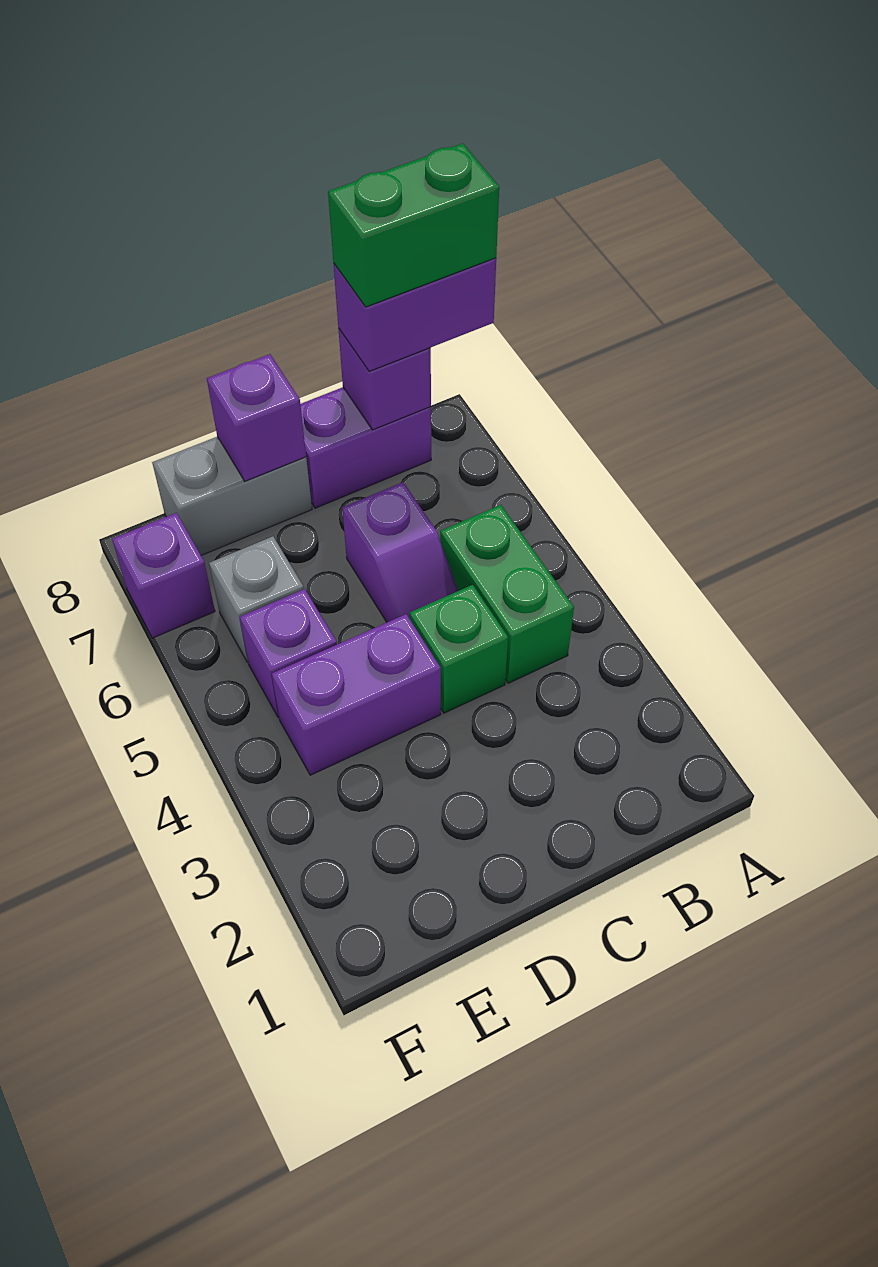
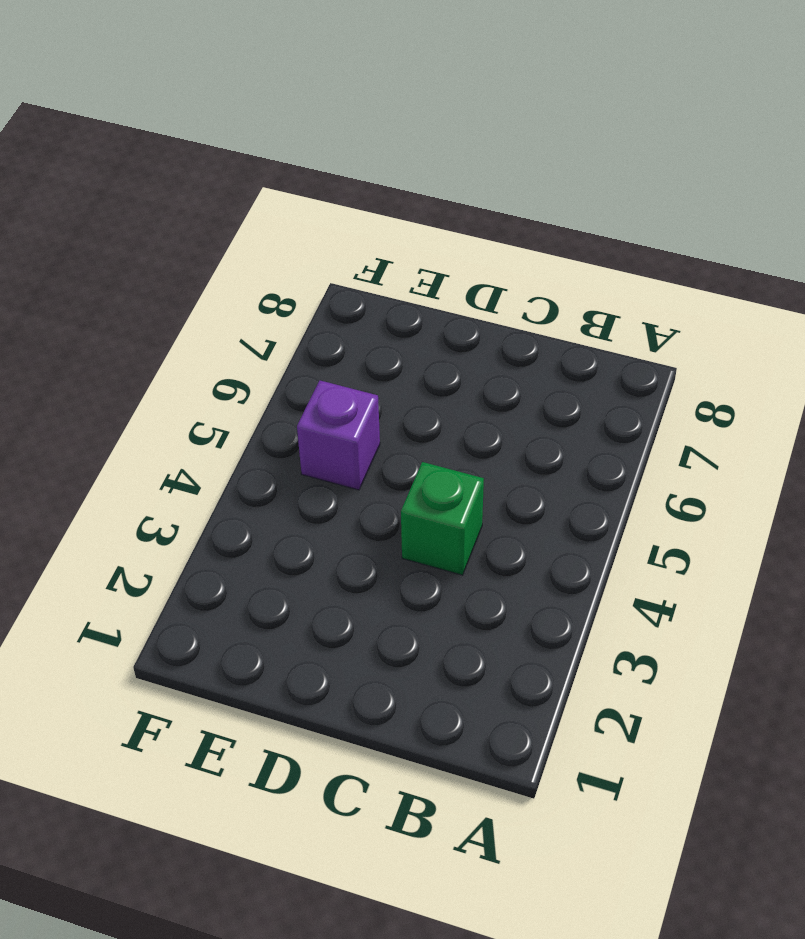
none -> green 1x2 brick [440,505,574,683]
none -> purple 1x2 brick [300,387,431,508]
none -> purple 1x2 slope [342,482,458,622]

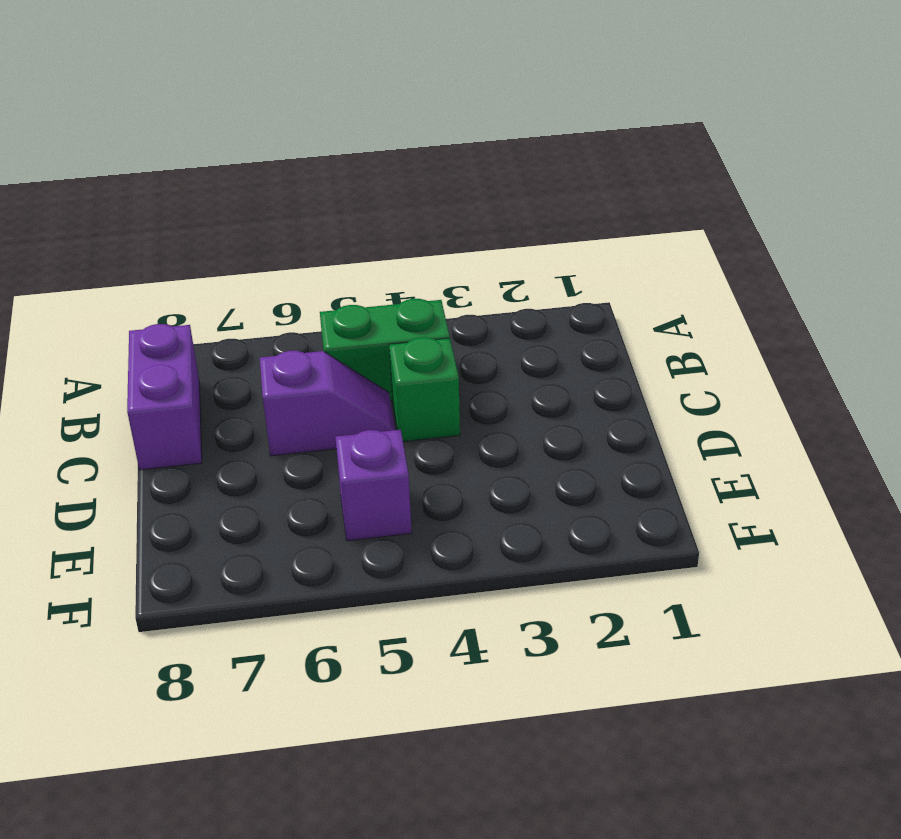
none -> purple 1x2 brick [272,614,441,775]
none -> grey 1x2 brick [152,437,312,555]
none -> grey 1x1 brick [209,536,304,663]

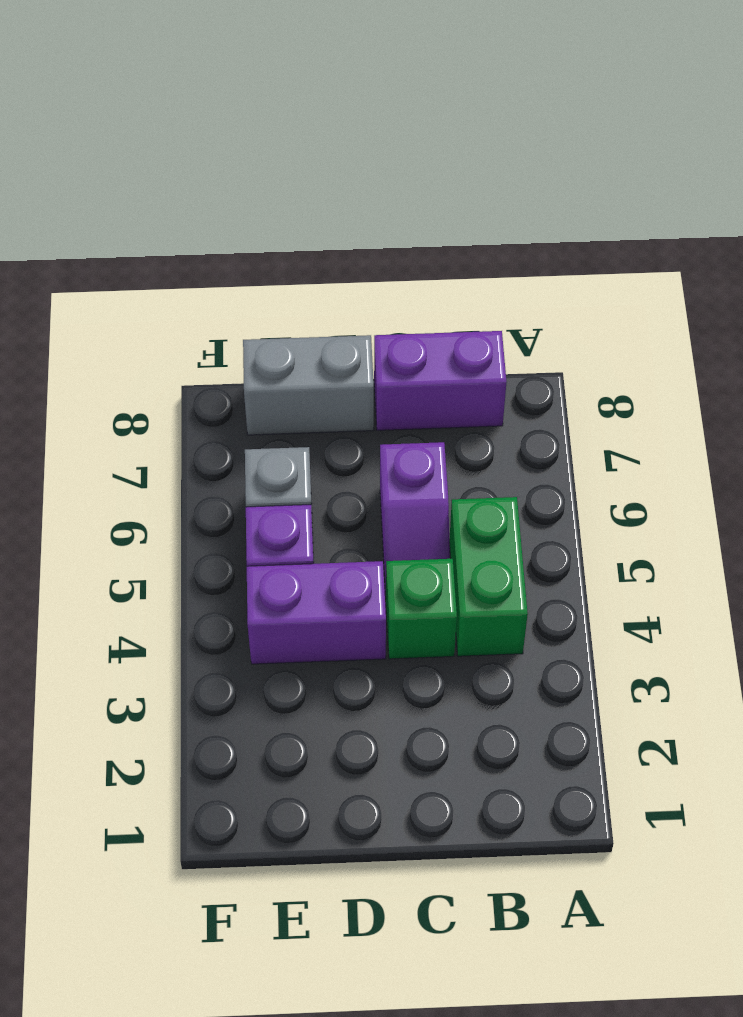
none -> purple 1x1 brick [112,513,215,638]
none -> purple 1x1 brick [338,328,431,430]
none -> purple 1x1 brick [207,354,306,481]

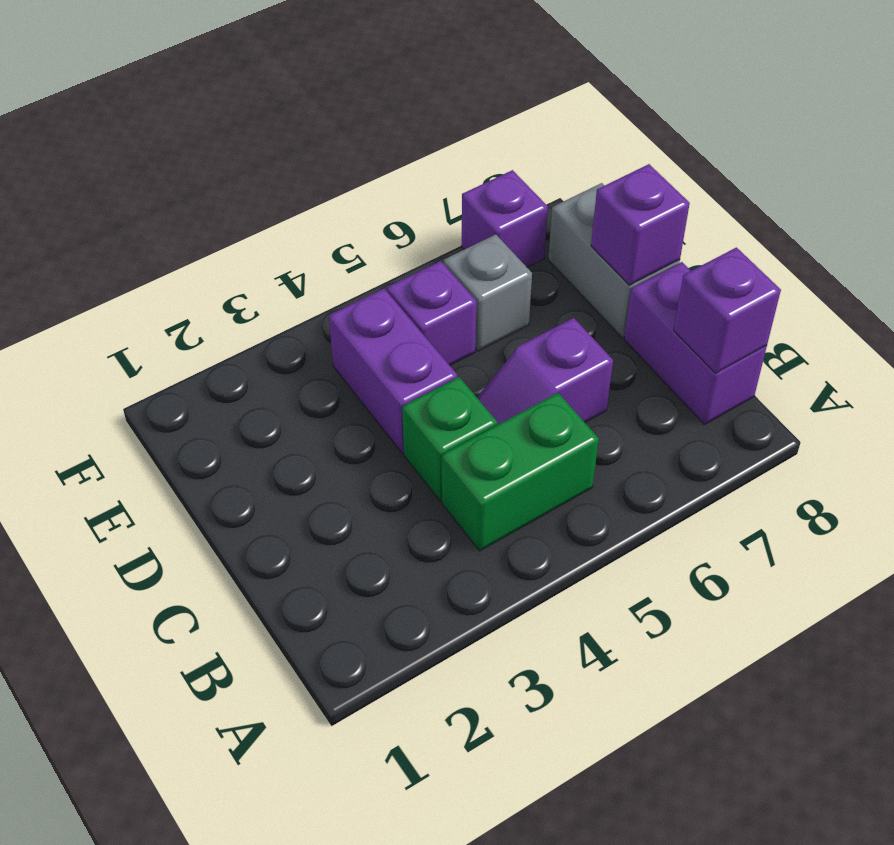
none -> purple 1x2 brick [333,258,496,371]
none -> green 1x2 brick [328,144,499,307]

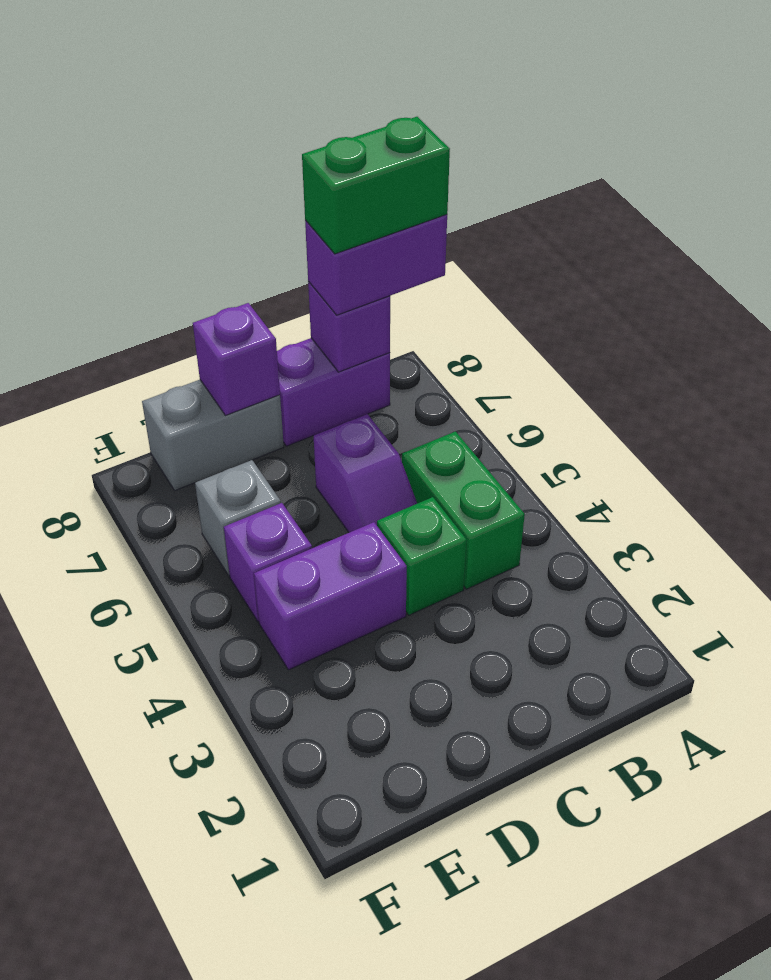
none -> purple 1x1 brick [112,513,215,638]

